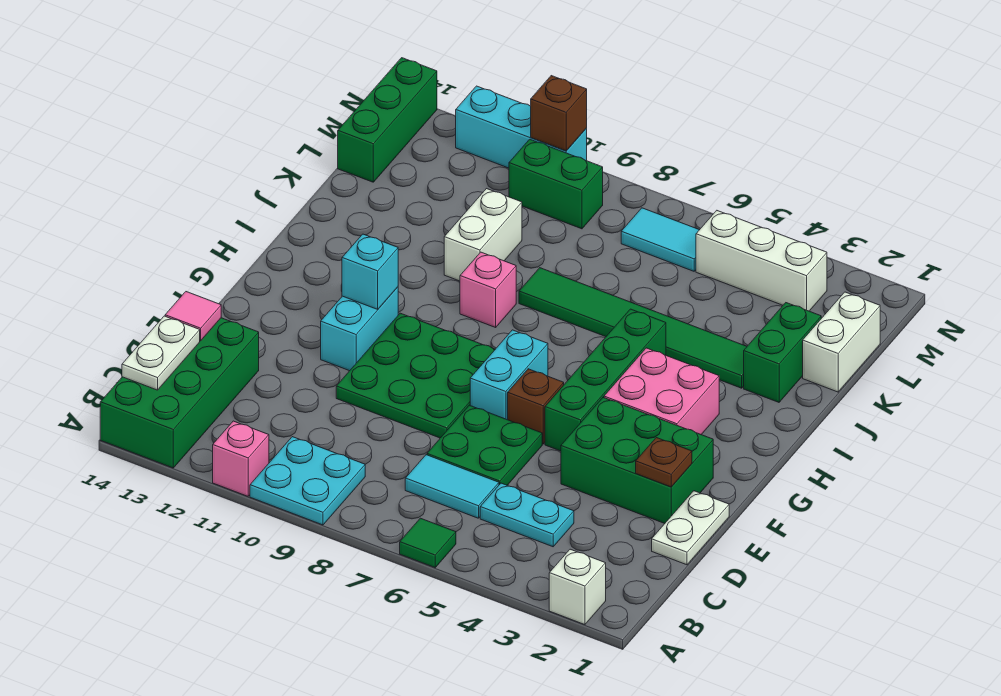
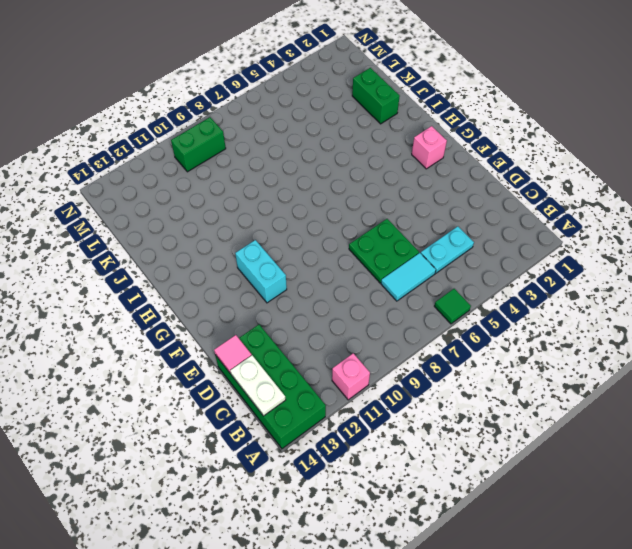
pink 1x1 brick [412,126,447,169] -> pink 1x1 brick moved to [460,252,516,327]
none -> white 1x1 brick [549,549,606,625]
none -> cyan 2x2 plate [250,437,365,525]
none -> white 1x2 plate [652,491,729,565]
none -> green 2x3 brick [561,397,713,523]

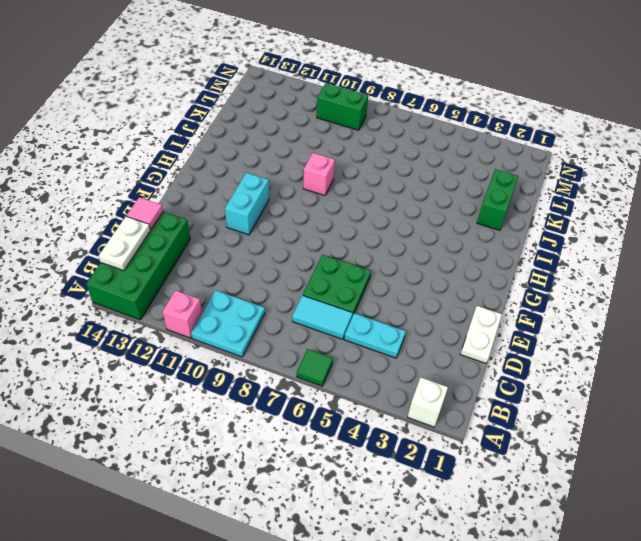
none -> green 2x3 brick [561,397,713,523]
none -> green 3x3 plate [336,313,495,438]
none -> green 1x4 brick [545,309,666,451]
none -> brown 1x1 brick [508,369,564,444]

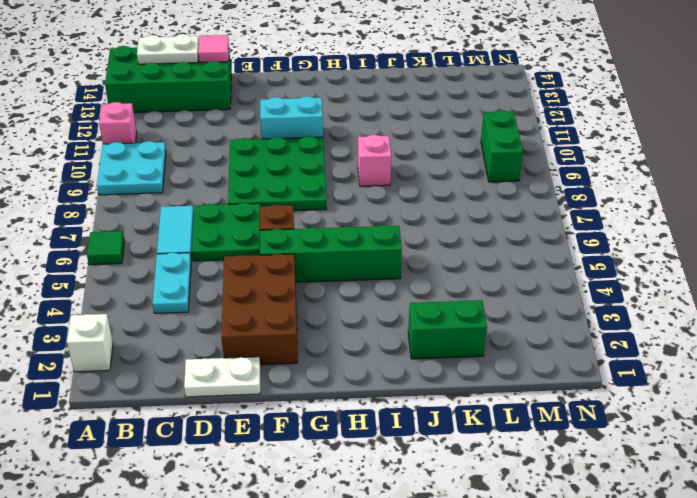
brown 2x3 brick [222,254,298,365] -> green 2x3 brick [561,397,713,523]
none -> cyan 1x2 brick [470,330,548,420]
none -> pink 2x2 brick [604,348,719,435]
none -> green 1x6 tile [519,268,747,388]
none -> white 1x2 brick [444,189,522,281]

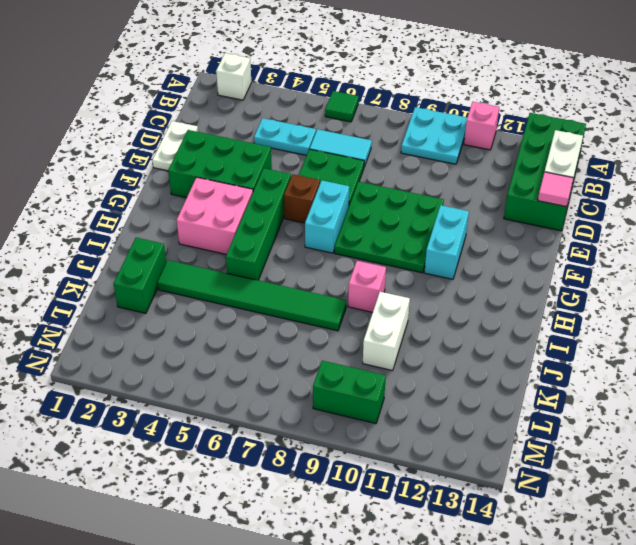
none -> white 1x2 brick [803,292,880,392]
none -> green 1x3 brick [338,58,437,182]
none -> white 1x3 brick [696,211,827,311]
none -> cyan 1x2 tile [621,208,699,271]

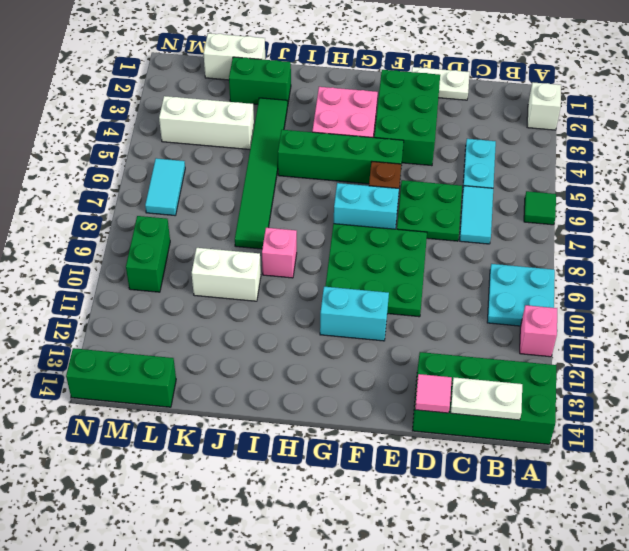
white 1x3 brick [159,96,254,149] -> white 1x3 brick turned to [696,211,827,311]
none -> cyan 1x3 brick [456,86,587,168]
none -> brown 1x1 plate [636,438,692,487]
none -> cyan 1x1 brick [342,234,398,309]
none -> brown 1x1 brick [531,76,587,151]

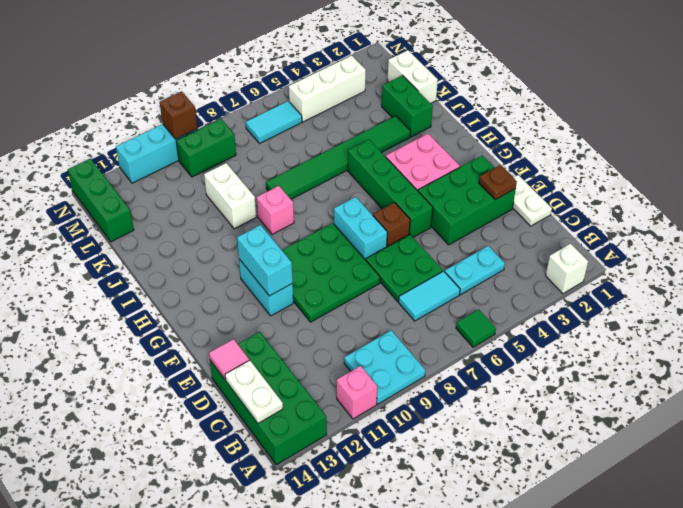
cyan 1x2 brick [237,225,293,296] -> cyan 1x1 brick [342,234,398,309]

